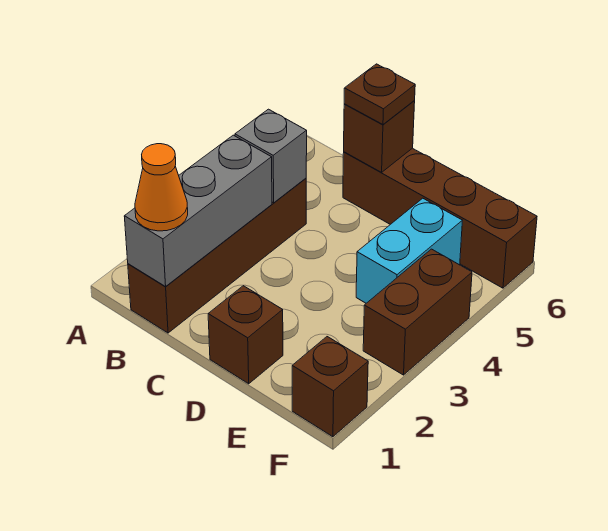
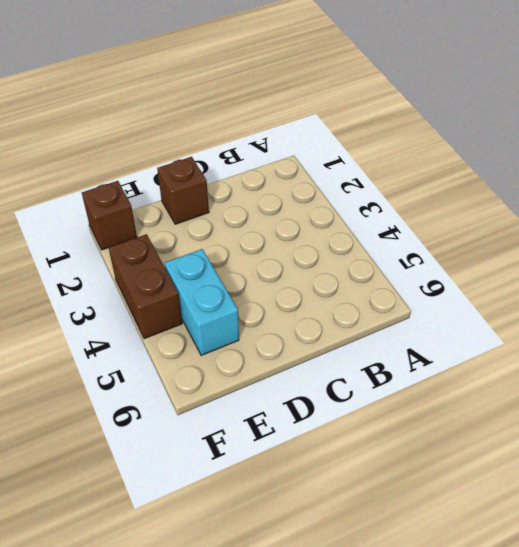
none -> brown 1x4 brick [128,178,306,333]
none -> brown 1x4 brick [343,148,537,288]

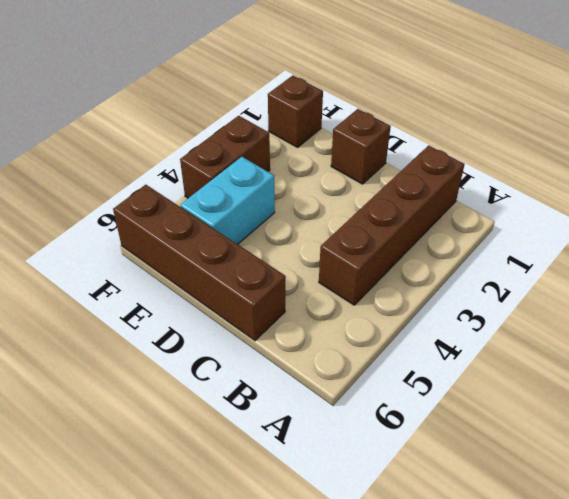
none -> grey 1x3 brick [124,135,272,286]
none -> grey 1x1 brick [235,109,307,203]

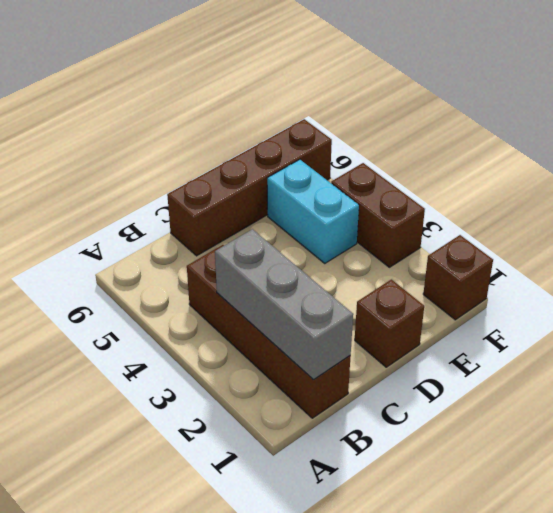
none -> grey 1x1 brick [235,109,307,203]
none -> brown 1x1 brick [344,101,415,172]

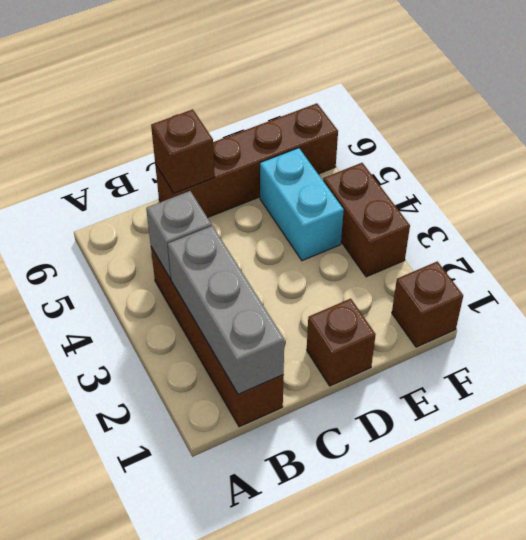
none -> orange 1x1 cone [135,144,188,231]
none -> brown 1x1 plate [344,64,415,124]

